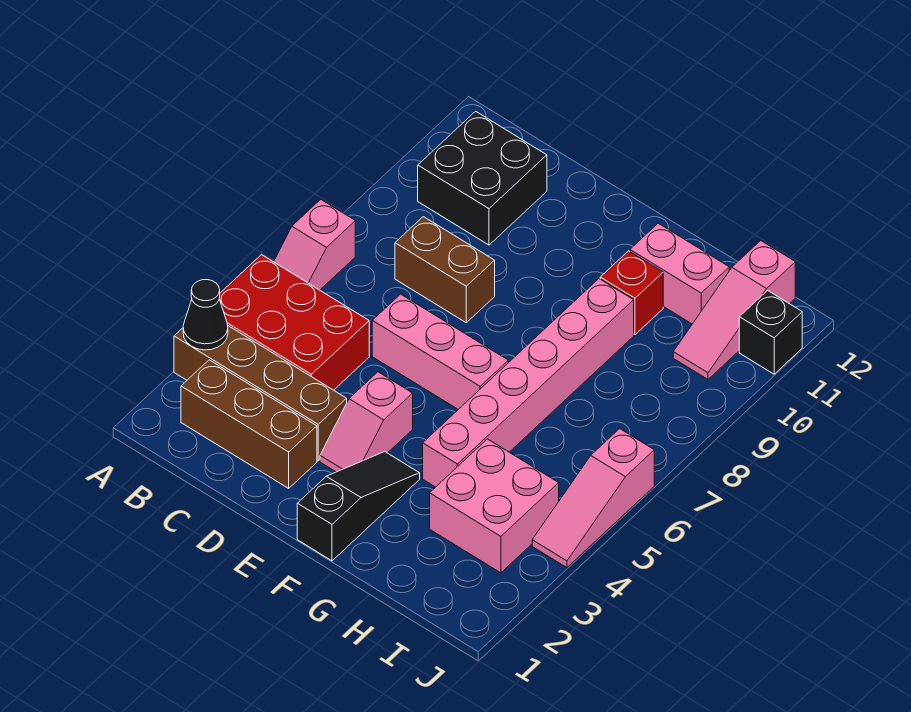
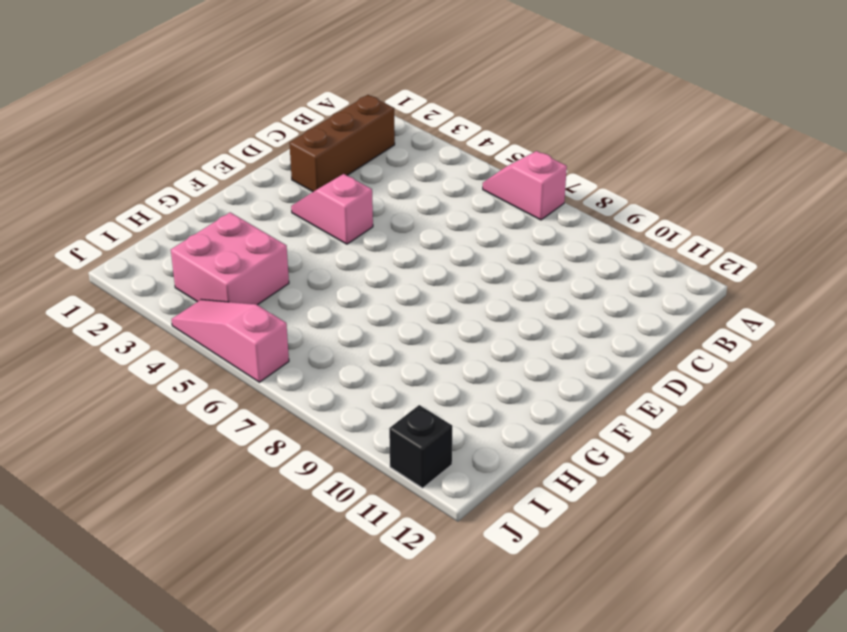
none -> brown 1x4 brick [174,326,347,461]
none -> red 2x3 brick [219,255,369,390]
none -> black 2x2 brick [418,111,547,245]

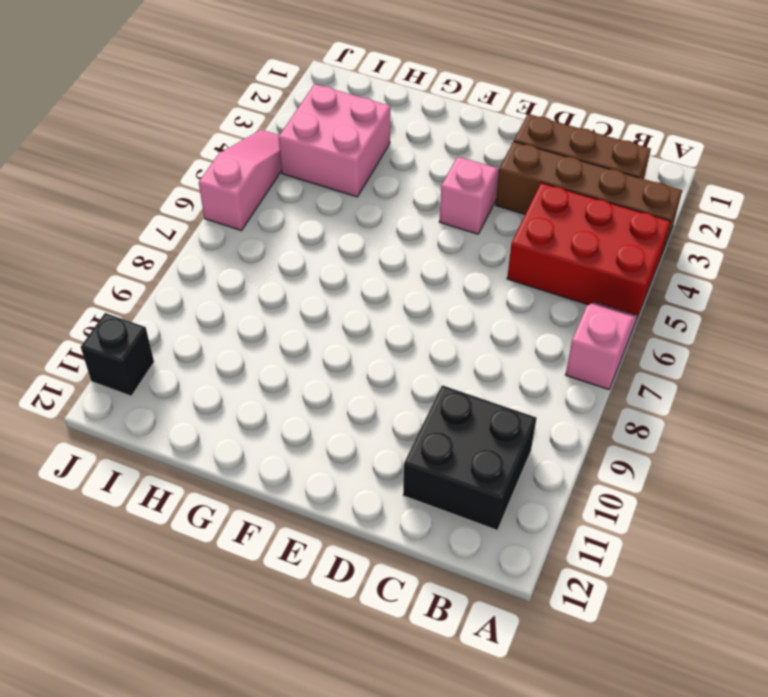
none -> brown 1x2 brick [395,217,495,323]
none -> pink 1x3 brick [372,294,508,409]
none -> black 1x3 slope [297,452,420,561]

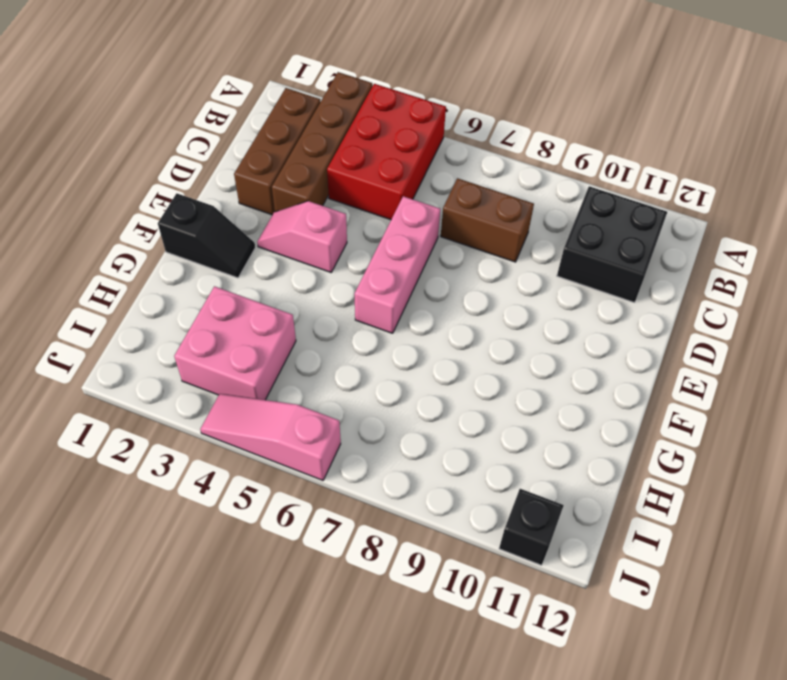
brown 1x2 brick [441,178,534,262] -> brown 1x2 brick turned to [395,217,495,323]
black 1x2 slope [158,193,255,278] -> black 1x3 slope [297,452,420,561]
none -> pink 1x2 slope [274,199,355,290]
none -> pink 1x6 brick [423,279,634,487]
none -> red 1x1 brick [600,251,663,335]

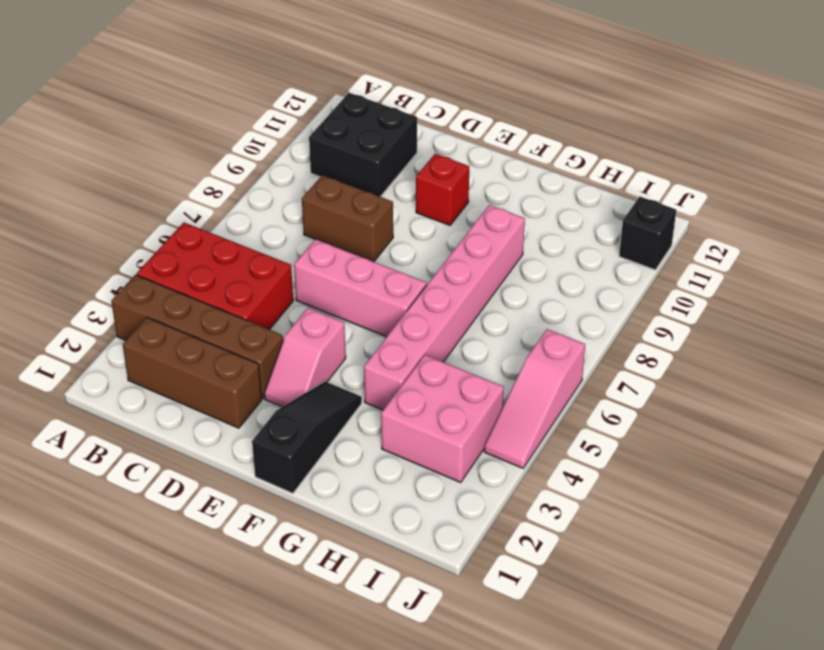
red 1x1 brick [416,154,469,225] -> red 1x1 brick moved to [600,251,663,335]
none -> pink 1x2 slope [274,199,355,290]
none -> pink 1x2 brick [630,223,729,324]
none -> pink 1x3 slope [673,241,795,379]

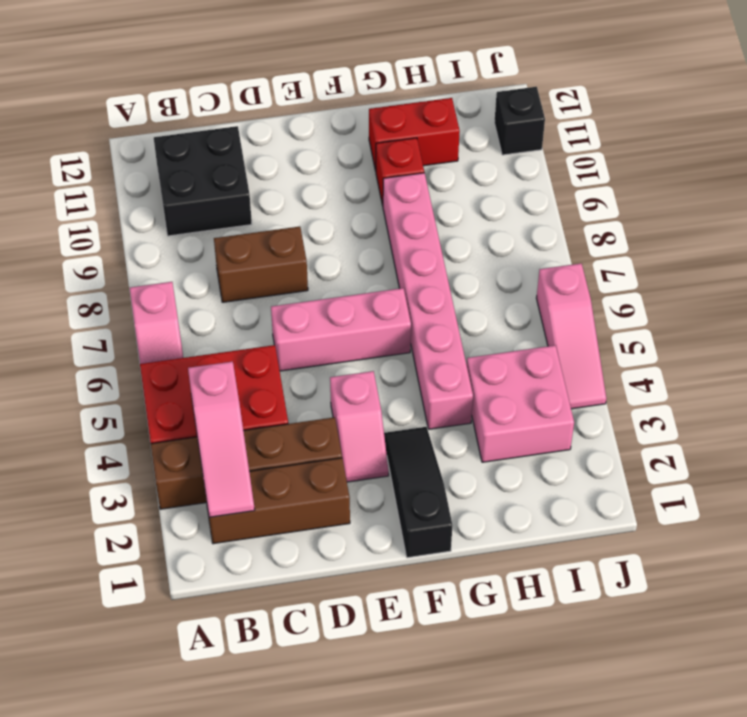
pink 1x3 slope [188,361,255,517] -> pink 1x3 slope moved to [673,241,795,379]
red 1x2 brick [369,98,460,171] -> pink 1x2 brick [630,223,729,324]
none -> black 1x1 cone [183,280,228,350]

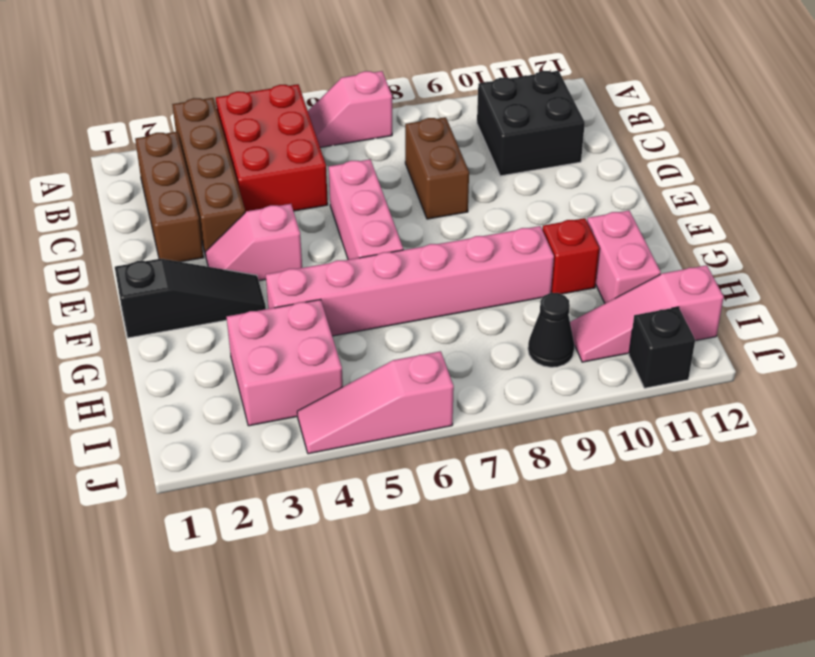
black 1x1 cone [528,293,575,367] -> black 1x1 cone moved to [183,280,228,350]

